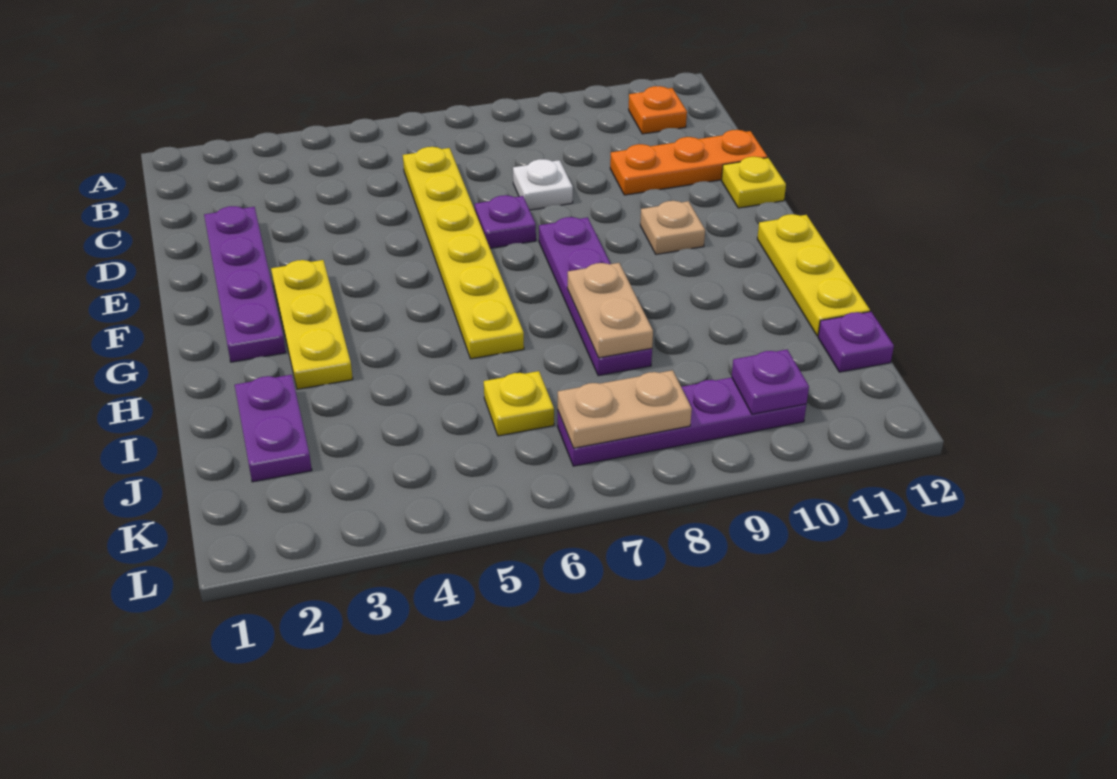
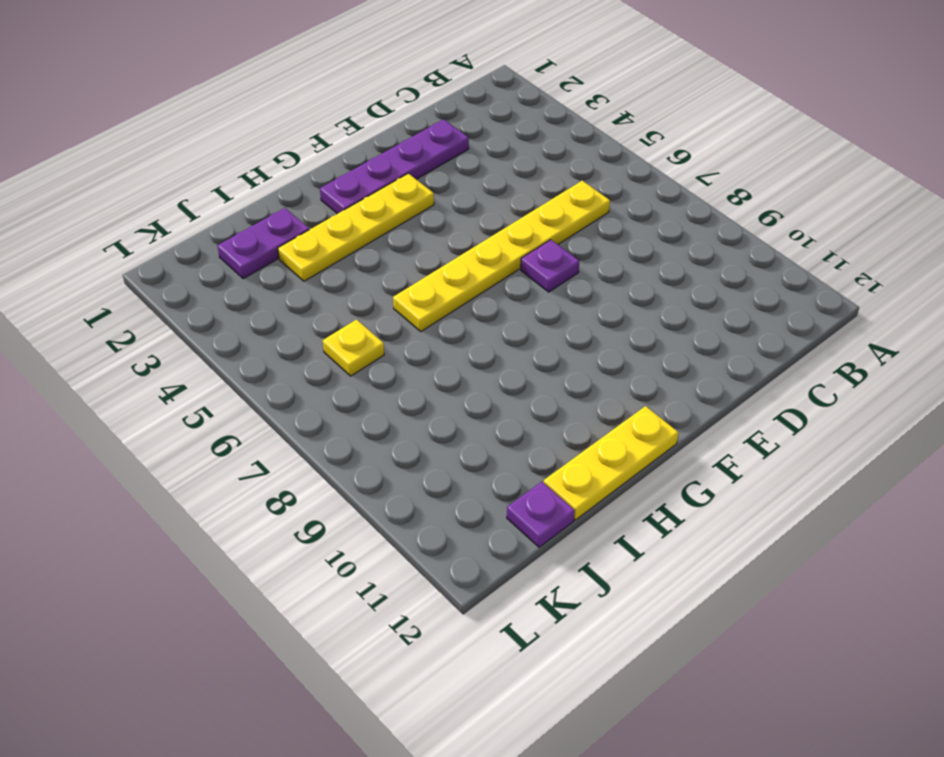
yellow 1x4 plate [278,173,434,281] -> yellow 1x3 plate [271,260,353,389]
none -> orange 1x1 plate [629,86,687,134]
none -> white 1x1 plate [513,159,573,210]
none -> orange 1x3 plate [610,130,767,195]

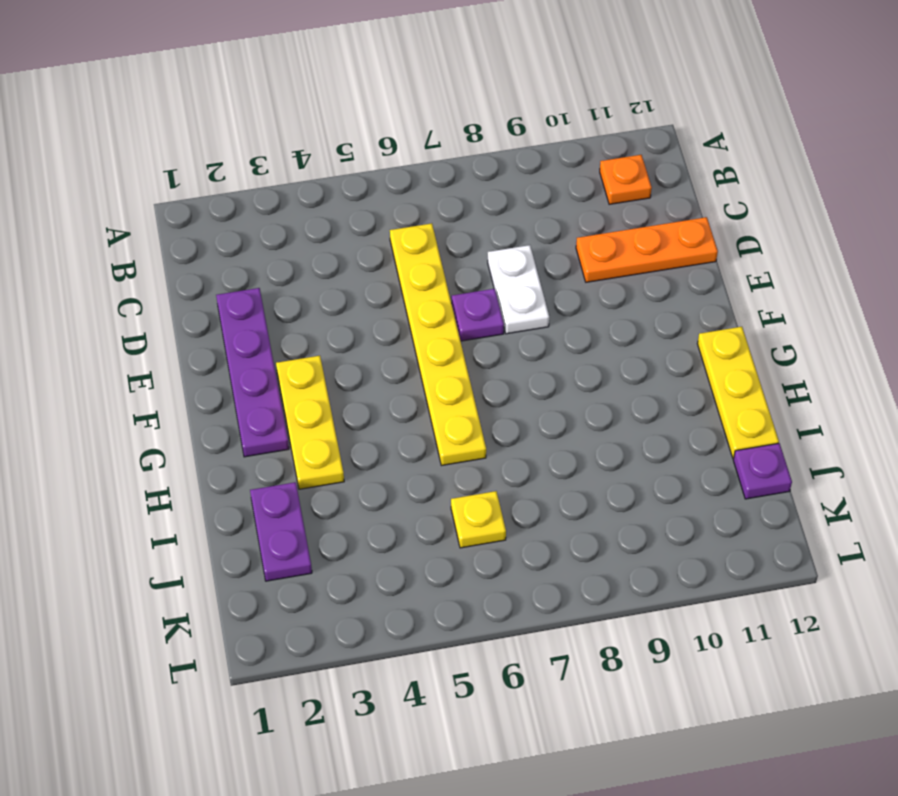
white 1x2 plate [488,245,549,334] -> white 1x1 plate [513,159,573,210]
none -> yellow 1x1 plate [722,157,786,208]
none -> purple 1x4 plate [539,217,652,376]
none -> tan 1x1 plate [640,201,705,254]

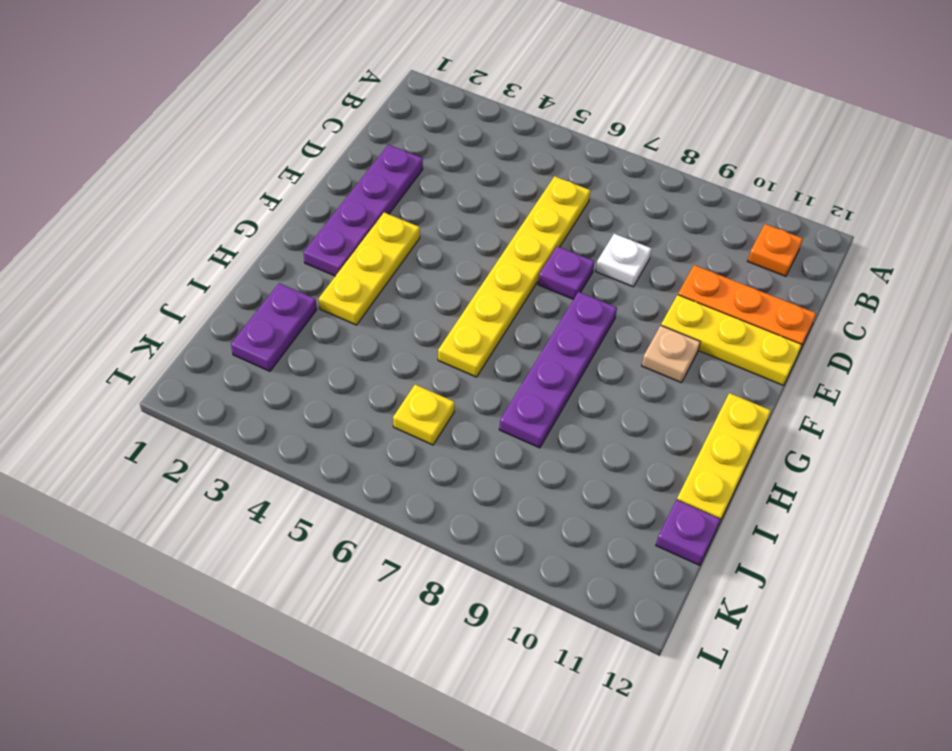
yellow 1x3 plate [661,295,802,385] -> yellow 1x1 plate [722,157,786,208]
none -> purple 1x4 plate [558,377,806,466]
none -> tan 1x2 plate [567,263,653,358]
none -> tan 1x2 plate [558,370,692,448]

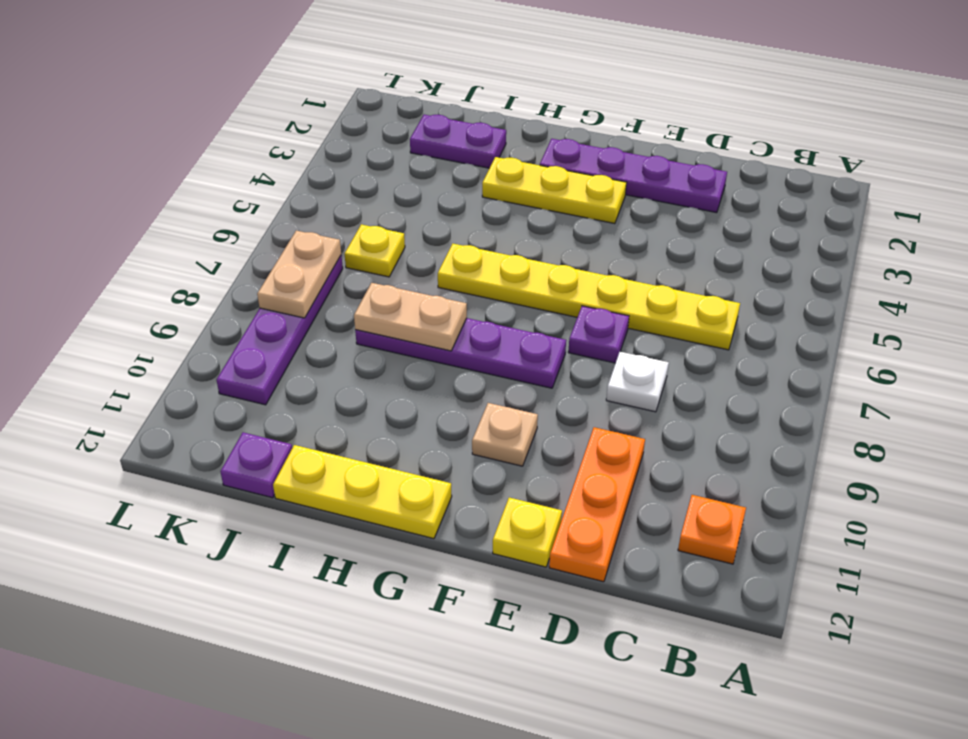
none -> purple 1x1 plate [732,350,809,414]

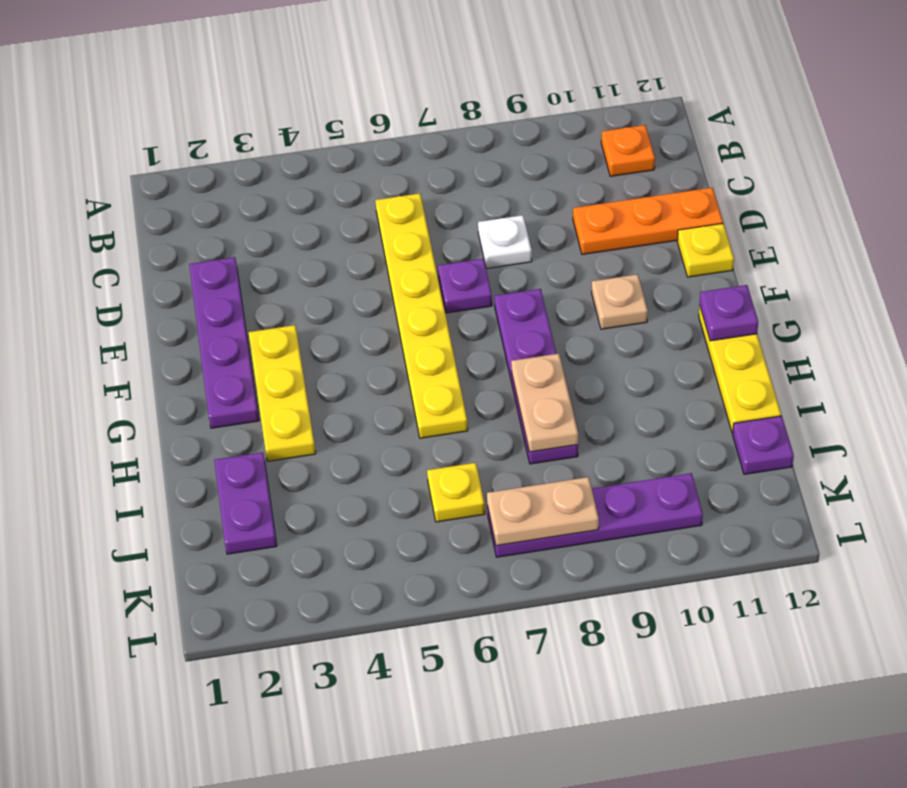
purple 1x1 plate [700,285,758,341] -> purple 1x1 plate moved to [732,350,809,414]

